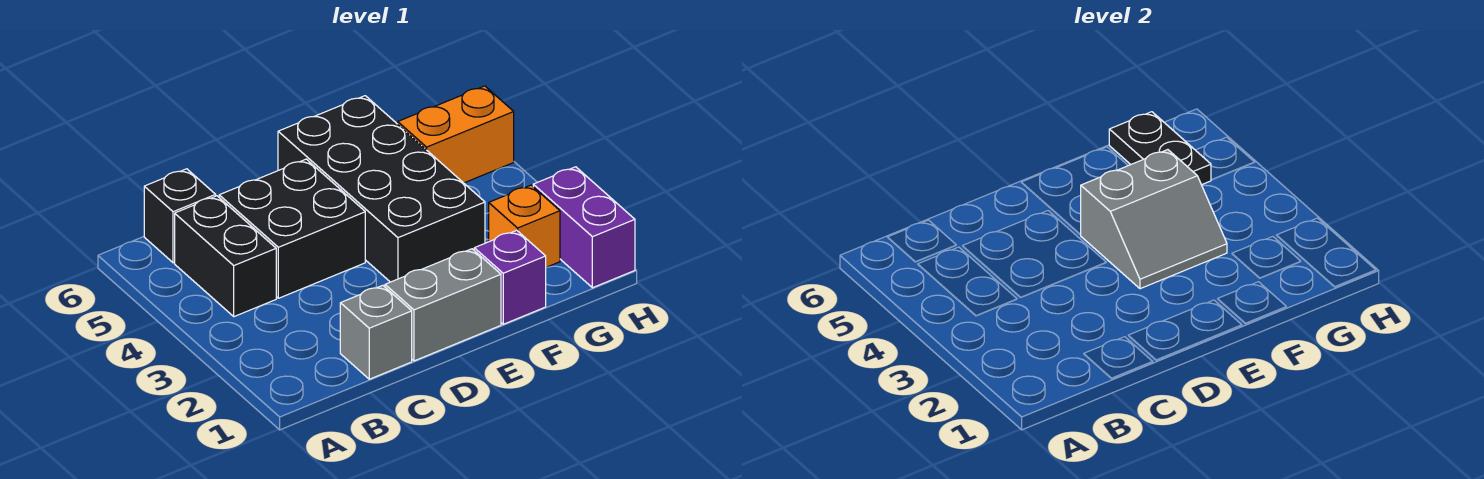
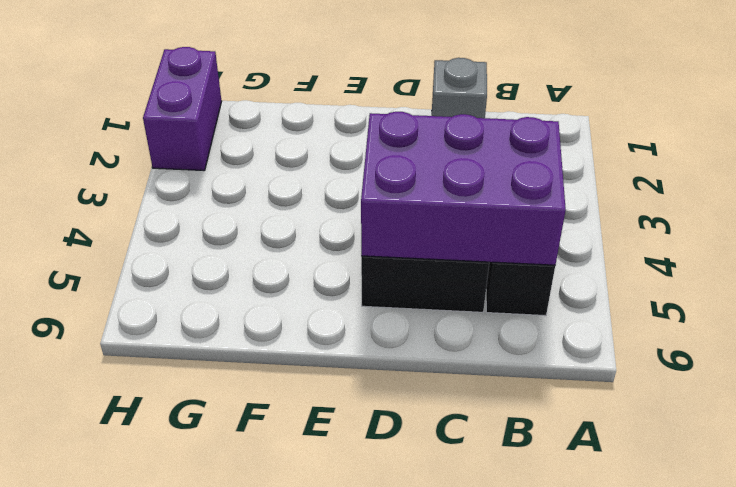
purple 2x3 brick [361,112,566,265] -> none
none -> black 1x1 brick [144,169,216,263]
none -> grey 1x2 brick [385,249,501,361]
none -> black 2x4 brick [278,96,485,282]

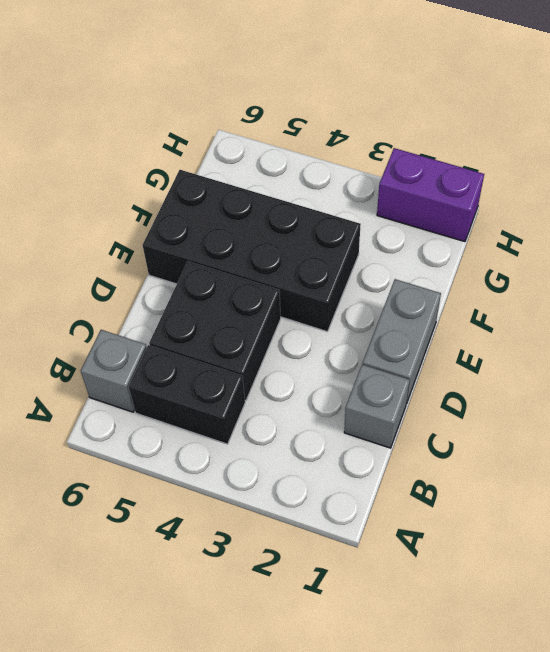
grey 1x1 brick [81,330,147,412] -> black 1x1 brick [144,169,216,263]
none -> purple 1x1 brick [474,230,546,324]
none -> orange 1x1 brick [489,185,560,267]
none -> orange 1x2 brick [398,86,514,183]

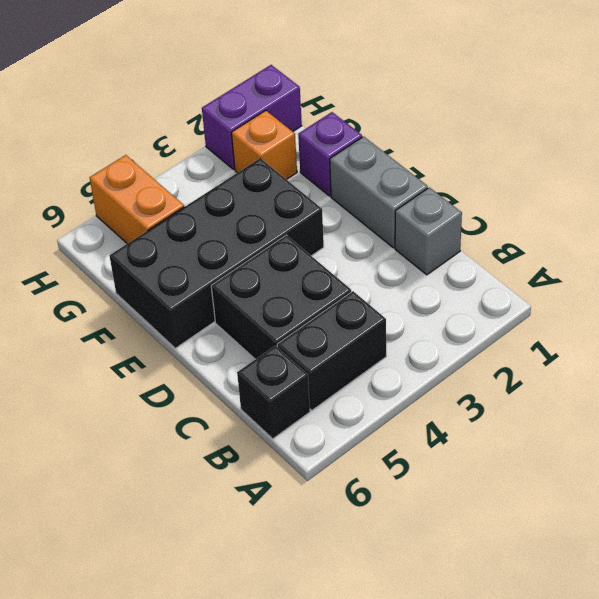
none -> grey 2x2 slope [1081,150,1227,289]
none -> black 1x2 plate [1109,112,1211,185]

